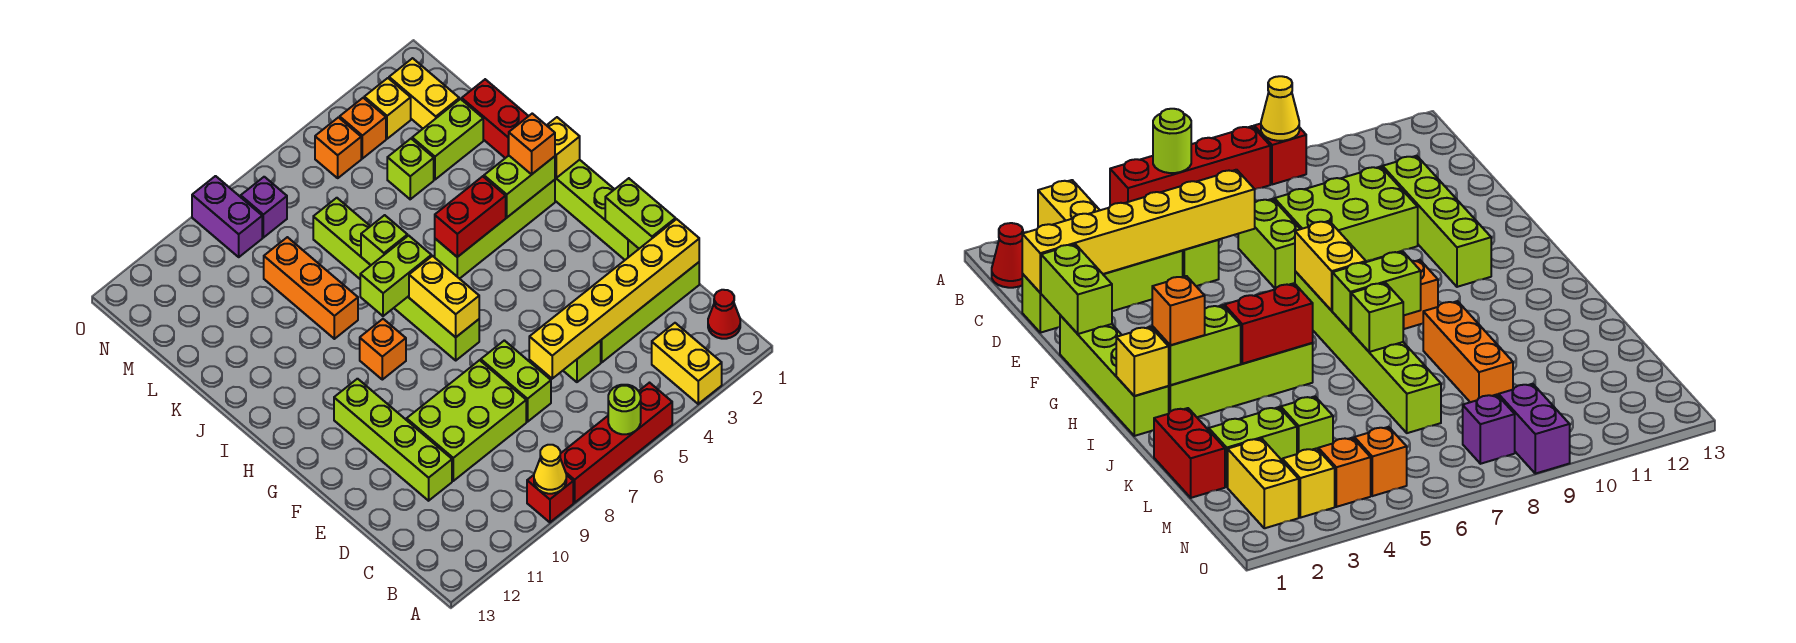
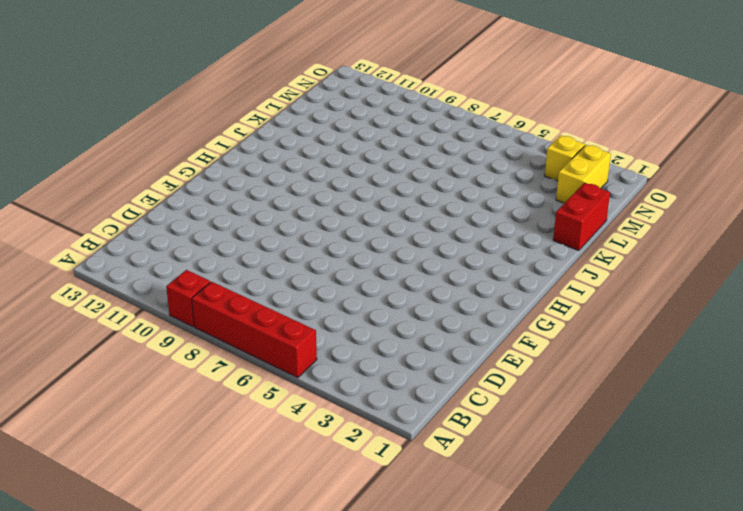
none -> yellow 1x2 brick [652,323,722,404]
none -> red 1x1 cone [708,290,740,339]
none -> lime 1x4 brick [601,262,699,362]
none -> lime 1x1 brick [563,341,601,382]

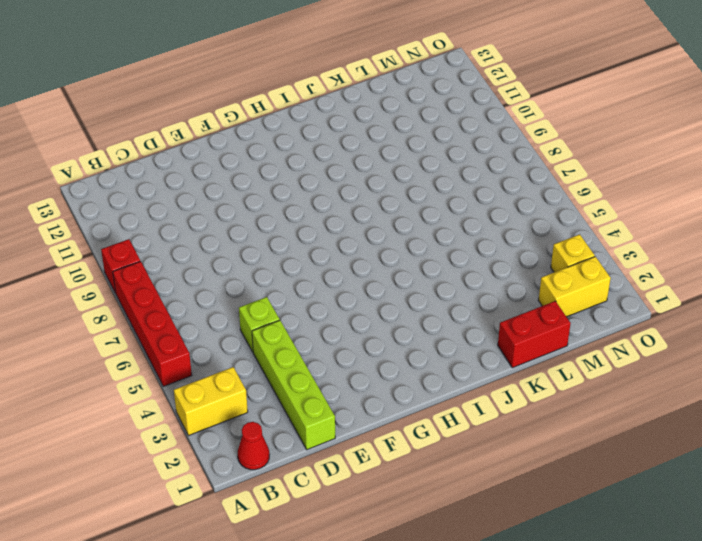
none -> lime 1x2 brick [481,340,551,422]
none -> lime 2x3 brick [407,360,526,481]
none -> lime 1x4 brick [334,379,452,501]
none -> lime 1x4 brick [555,160,639,260]

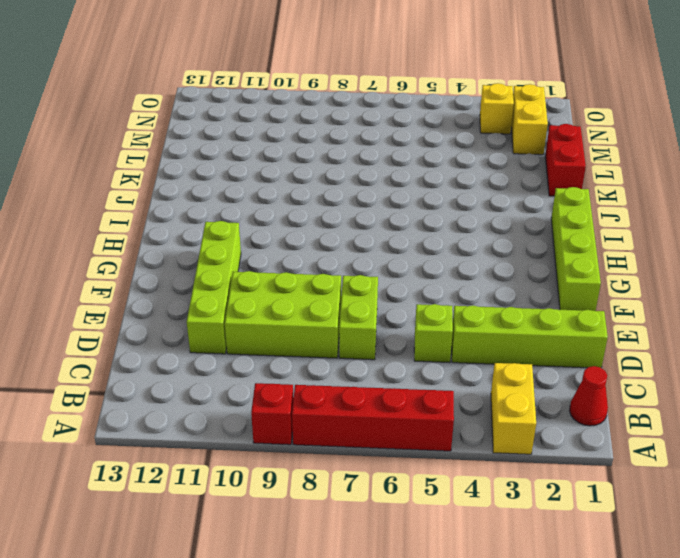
none -> lime 1x6 brick [313,198,479,360]
none -> orange 1x1 brick [360,319,406,380]
none -> lime 1x4 brick [435,180,555,279]
none -> orange 1x3 brick [264,237,358,339]

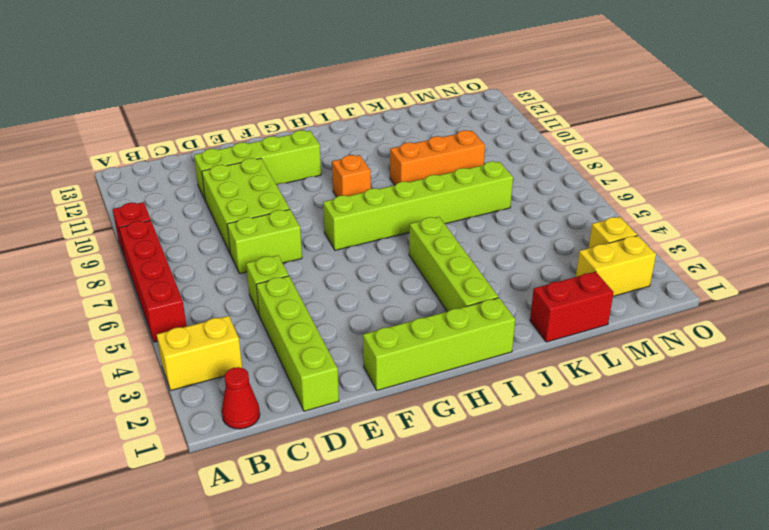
none -> lime 1x2 brick [412,99,483,180]
none -> lime 1x1 brick [387,139,434,199]
none -> orange 1x1 brick [340,98,386,159]
none -> orange 1x1 brick [315,117,361,178]

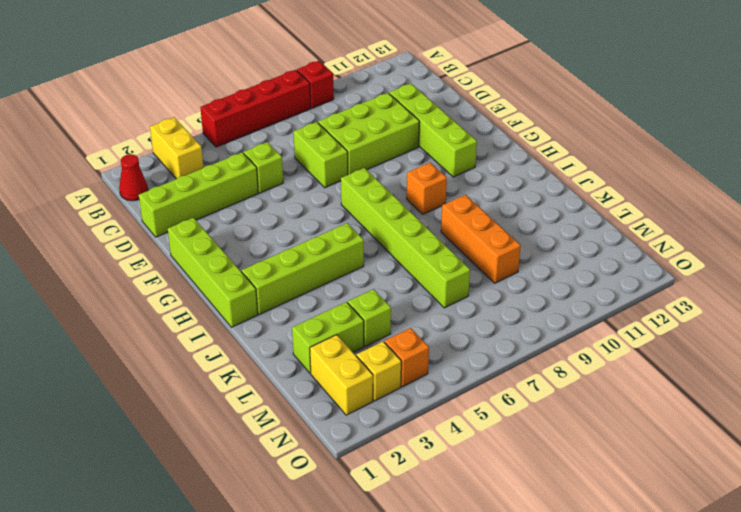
none -> red 1x2 brick [462,79,528,158]
none -> orange 1x1 brick [315,117,361,178]
none -> purple 1x1 brick [241,177,287,238]
none -> purple 1x2 brick [192,176,262,257]

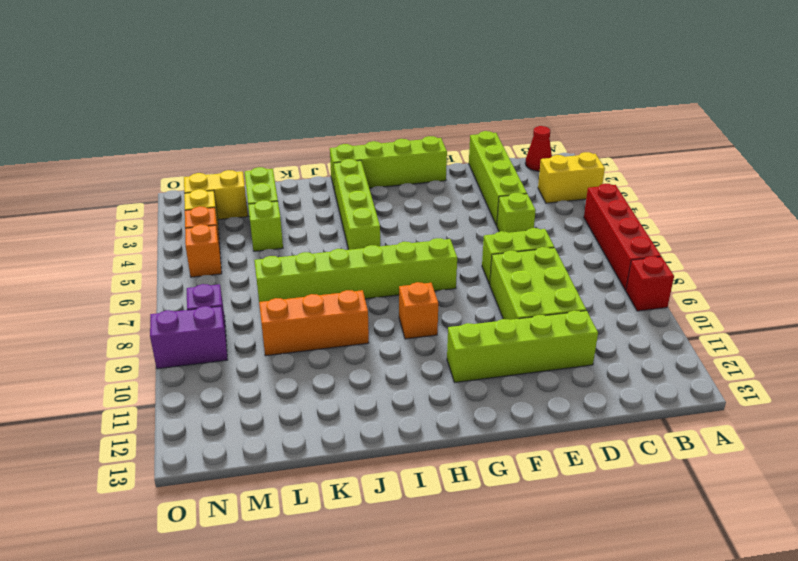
none -> red 1x2 brick [462,79,528,158]
none -> lime 1x1 round brick [608,385,641,434]
none -> yellow 1x1 cone [534,445,566,494]
none -> yellow 1x6 brick [529,219,699,379]

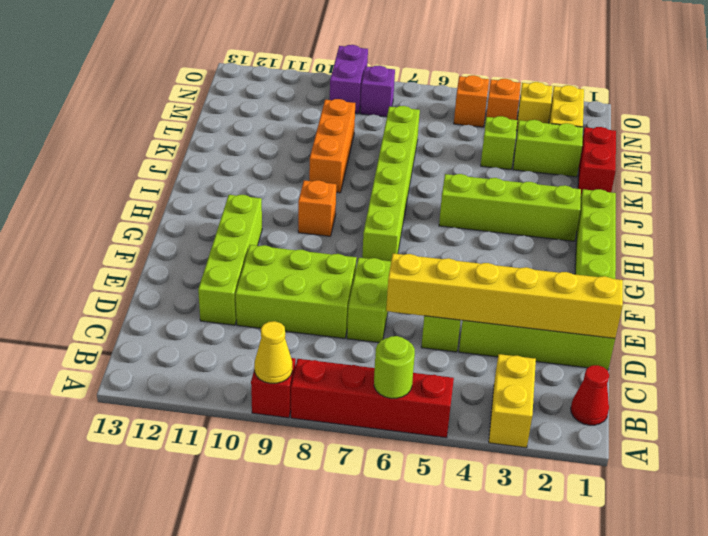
none -> lime 1x2 brick [605,178,676,249]
none -> yellow 1x2 brick [409,256,479,337]
none -> yellow 1x1 brick [547,117,580,178]
none -> lime 1x2 brick [484,155,555,217]

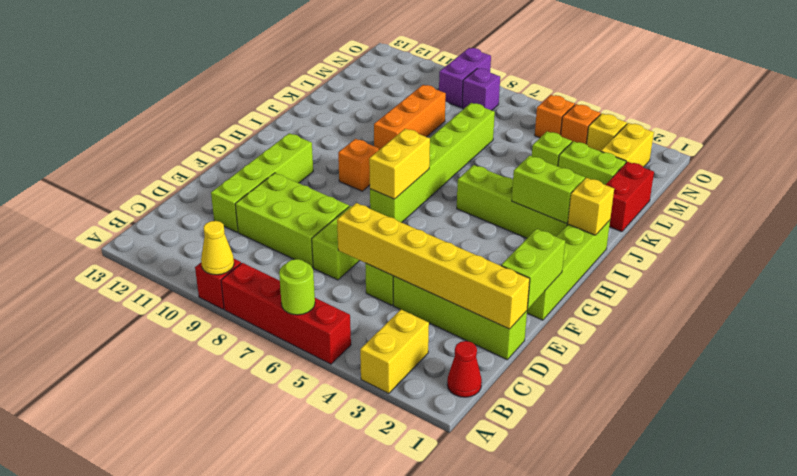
none -> red 1x2 brick [435,176,506,257]
none -> lime 1x2 brick [360,236,431,316]
none -> lime 1x1 brick [361,215,407,265]
none -> orange 1x1 brick [509,114,555,174]

